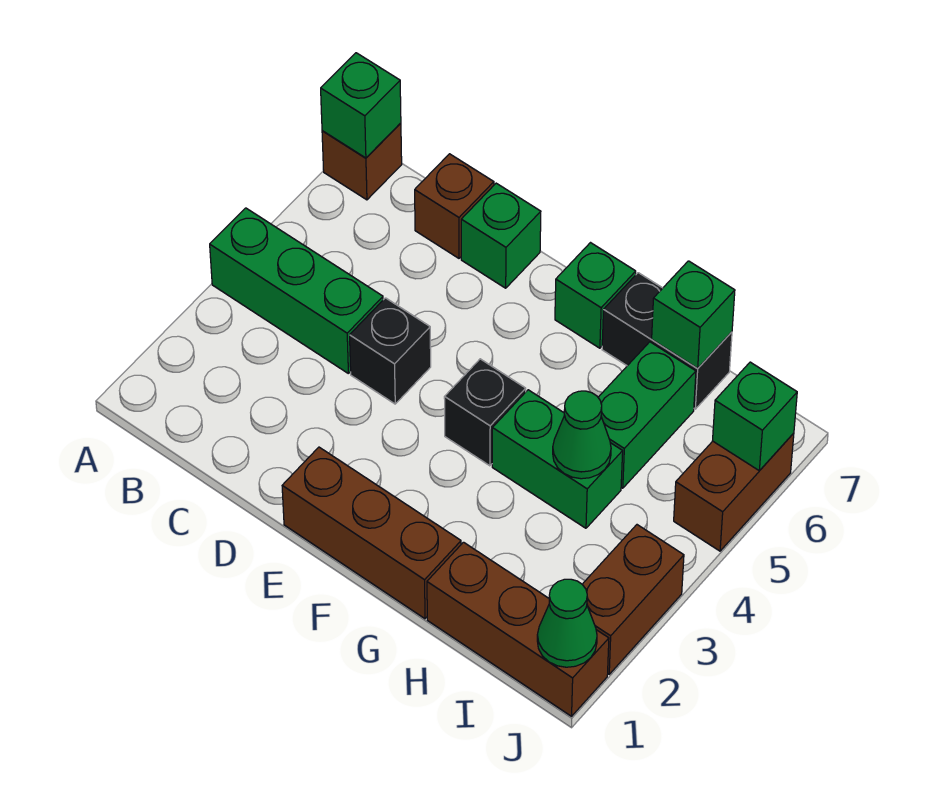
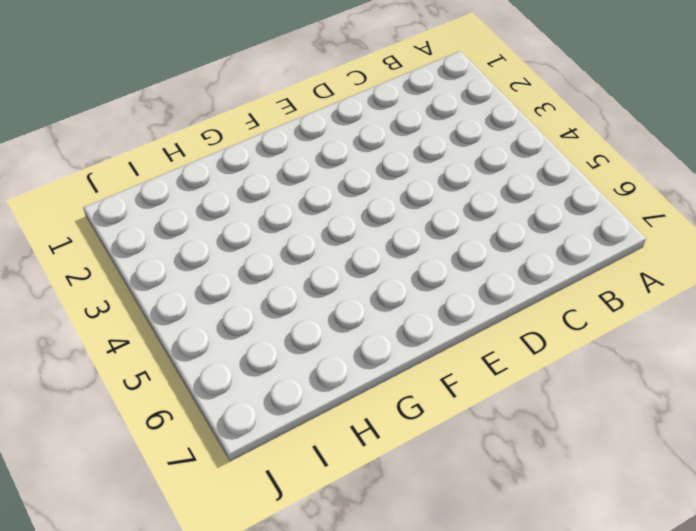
none -> green 1x3 brick [210,208,383,373]
none -> brown 1x1 brick [322,123,402,200]
none -> brown 1x1 brick [415,154,494,258]

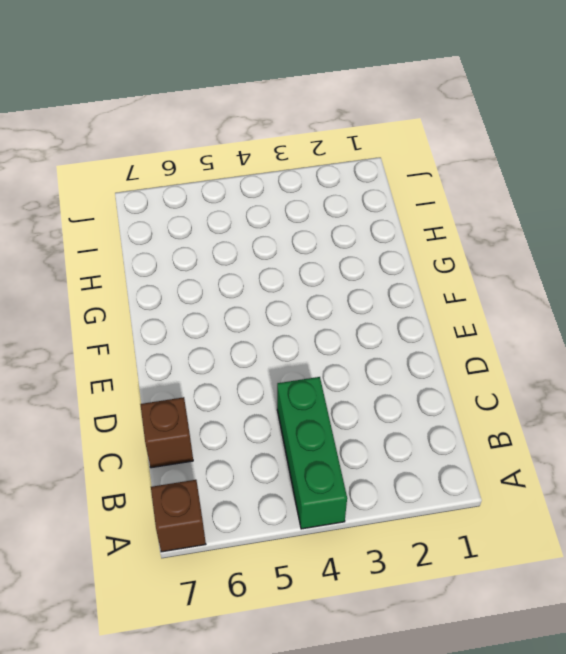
none -> black 1x1 brick [350,298,431,404]
none -> green 1x1 brick [461,183,541,288]
none -> brown 1x3 brick [282,447,461,619]

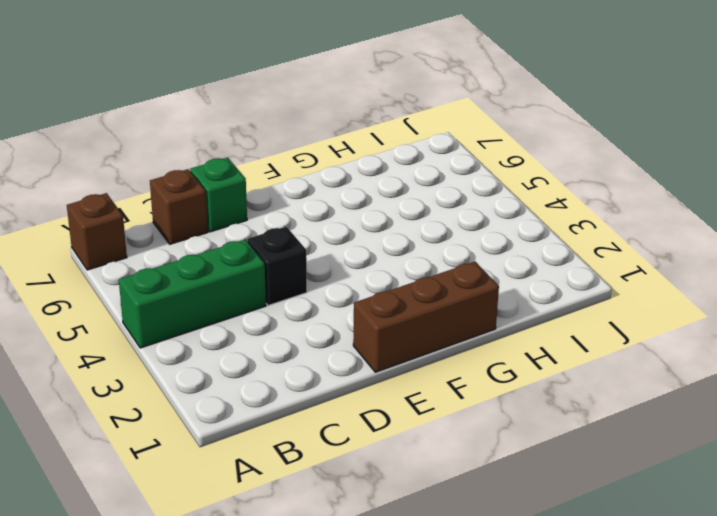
none -> black 1x1 brick [444,359,526,466]
none -> green 1x1 brick [555,243,636,348]
none -> green 1x2 brick [492,390,623,528]

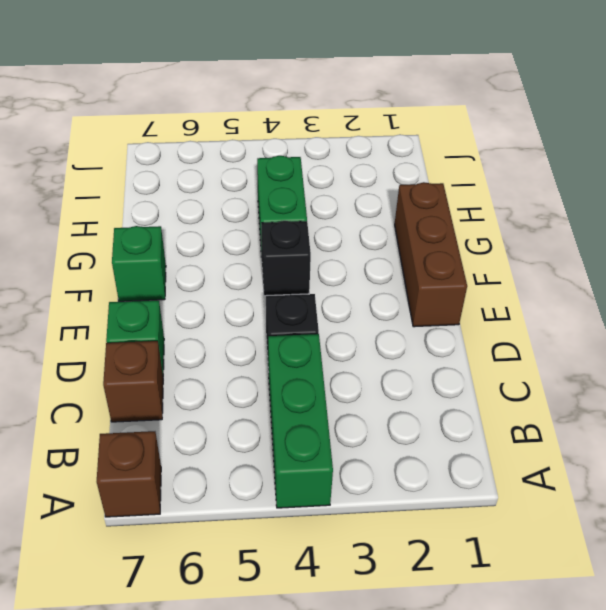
none -> black 1x2 brick [602,273,732,409]
none -> brown 1x3 brick [427,542,609,716]
none -> green 1x2 brick [598,342,696,488]

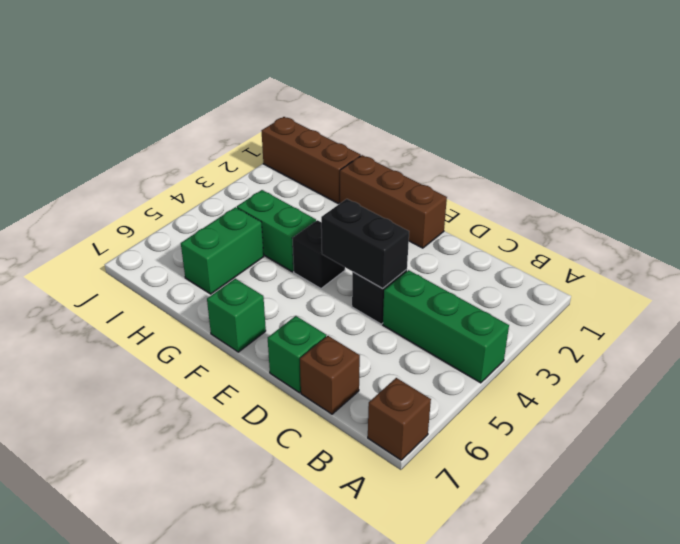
black 1x2 brick [321,199,409,289] -> black 1x2 brick moved to [602,273,732,409]
none -> brown 1x2 brick [582,525,684,674]
none -> brown 1x2 brick [674,433,794,551]
none -> green 1x1 brick [321,53,401,158]

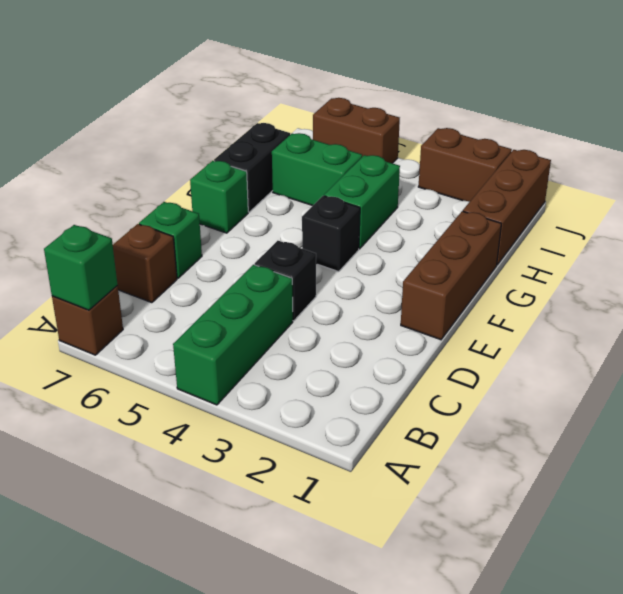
none -> green 1x1 cone [553,391,611,479]
none -> green 1x1 brick [652,261,735,368]
none -> green 1x1 cone [537,579,597,667]

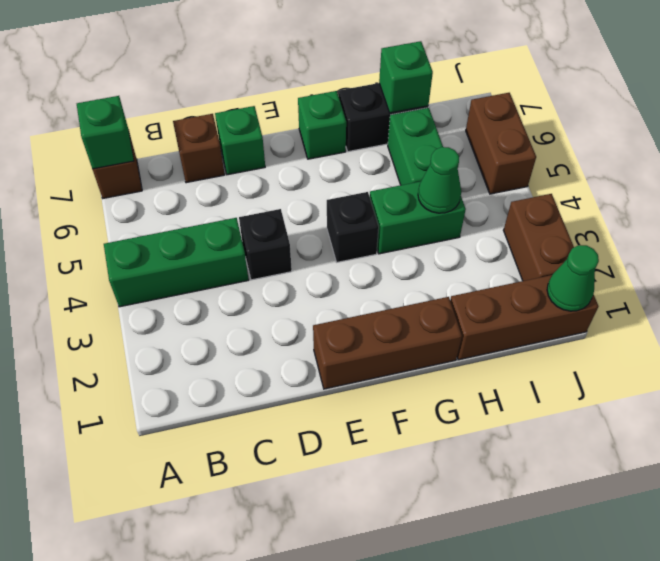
none -> green 1x1 brick [713,362,797,471]

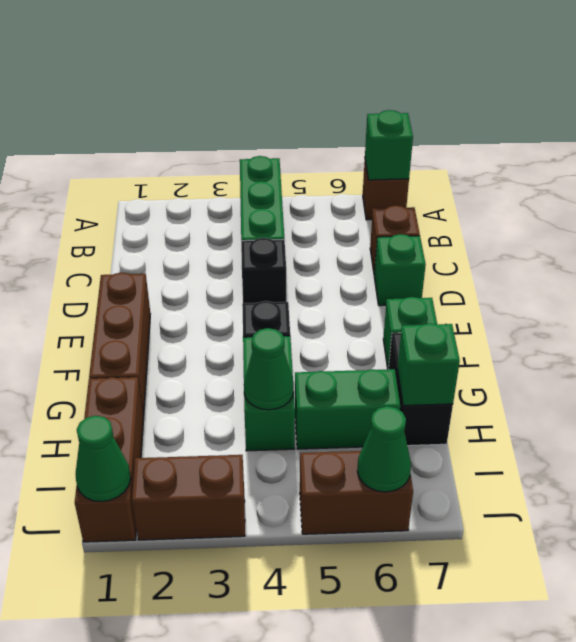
green 1x1 cone [357,406,411,492] -> green 1x1 brick [713,362,797,471]

